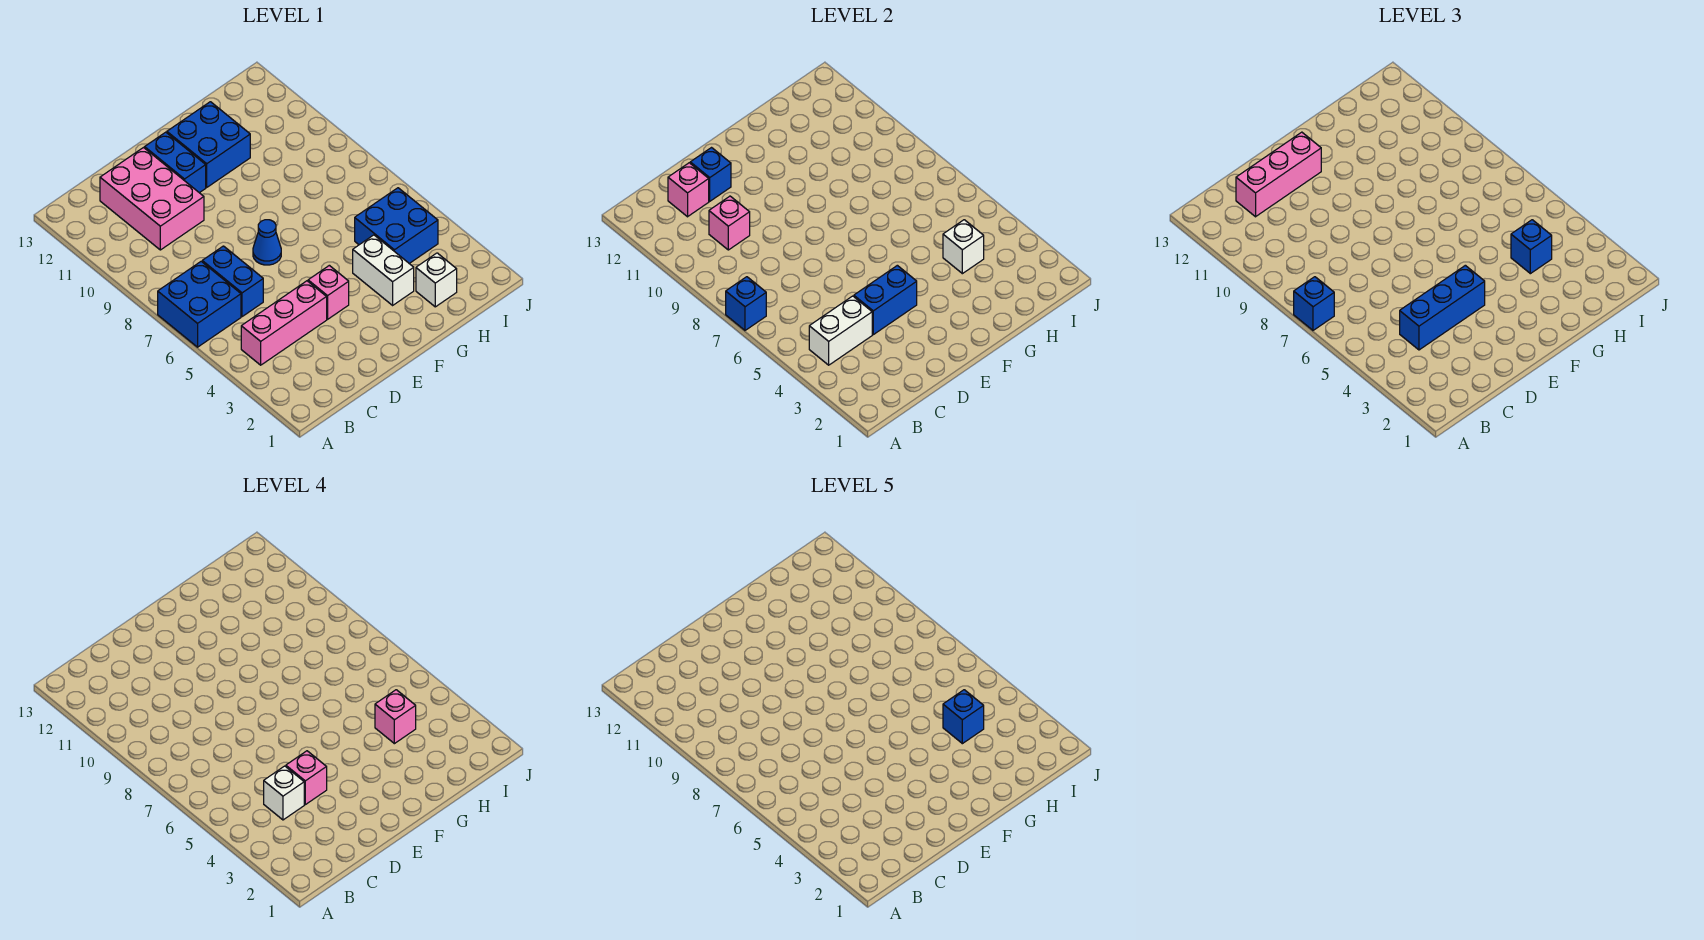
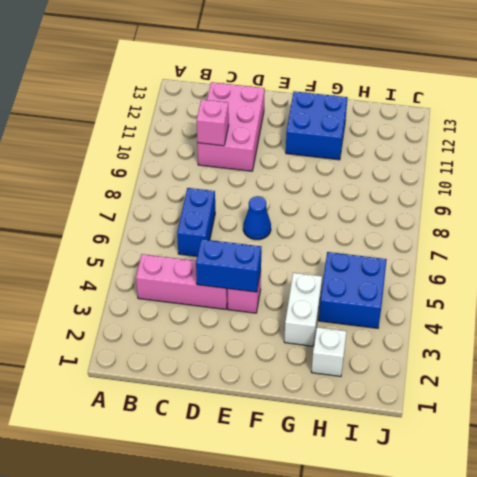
none -> blue 2x2 brick [158,261,241,347]
none -> blue 1x2 brick [145,132,206,193]
none -> blue 1x1 brick [726,277,766,330]

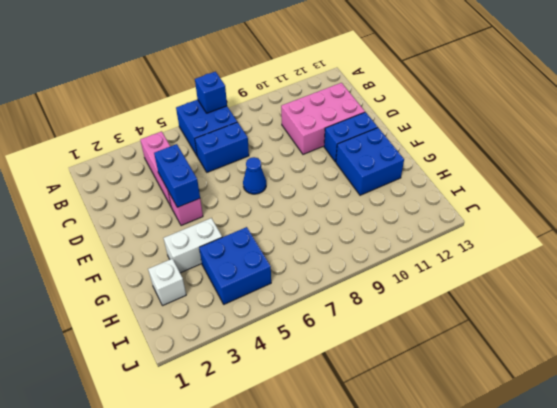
none -> white 1x2 brick [809,296,872,365]
none -> pink 1x1 brick [709,196,750,250]
none -> pink 1x1 brick [668,163,709,217]

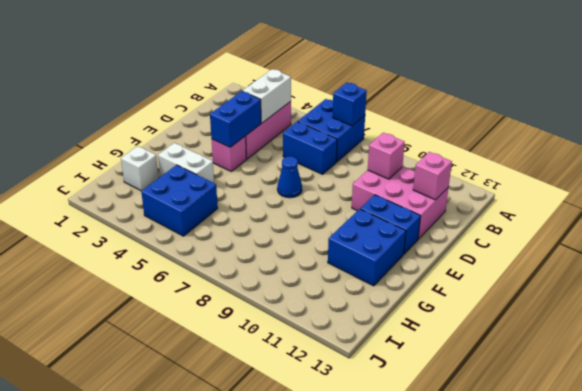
none -> blue 1x1 brick [690,148,731,201]
none -> white 1x1 brick [943,220,984,274]
none -> blue 1x1 brick [1294,277,1334,330]

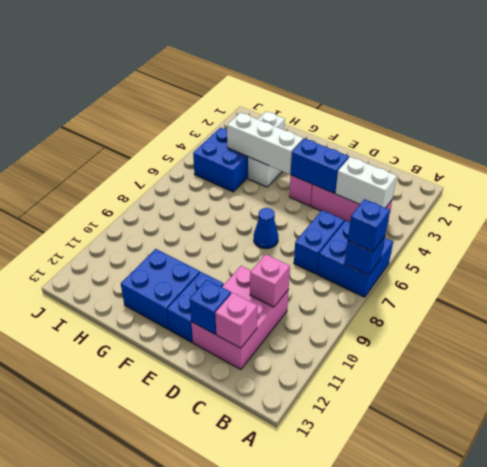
white 1x3 brick [227,113,303,174] -> white 1x1 brick [943,220,984,274]
none -> blue 1x3 brick [1400,265,1485,350]
none -> pink 1x3 brick [1236,132,1321,217]
none -> blue 1x1 brick [1511,220,1552,274]

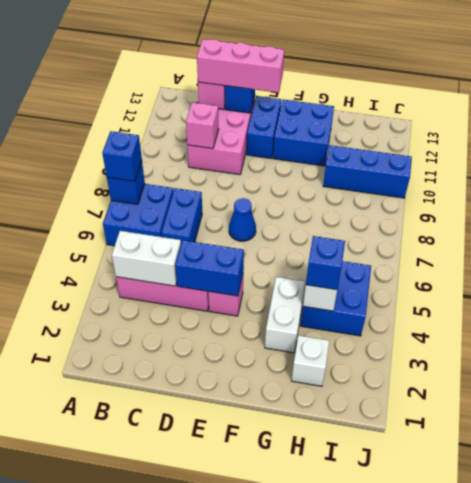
blue 1x3 brick [323,145,412,198] -> blue 1x3 brick moved to [1400,265,1485,350]
none -> white 1x1 brick [264,766,304,820]
none -> pink 1x1 brick [286,751,327,805]
none -> pink 1x1 brick [375,690,416,744]

